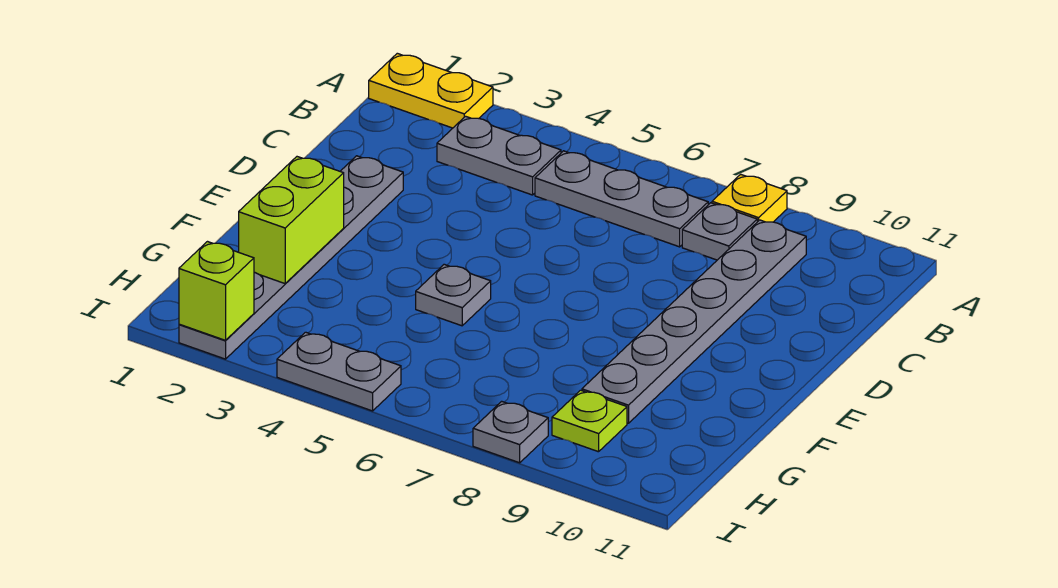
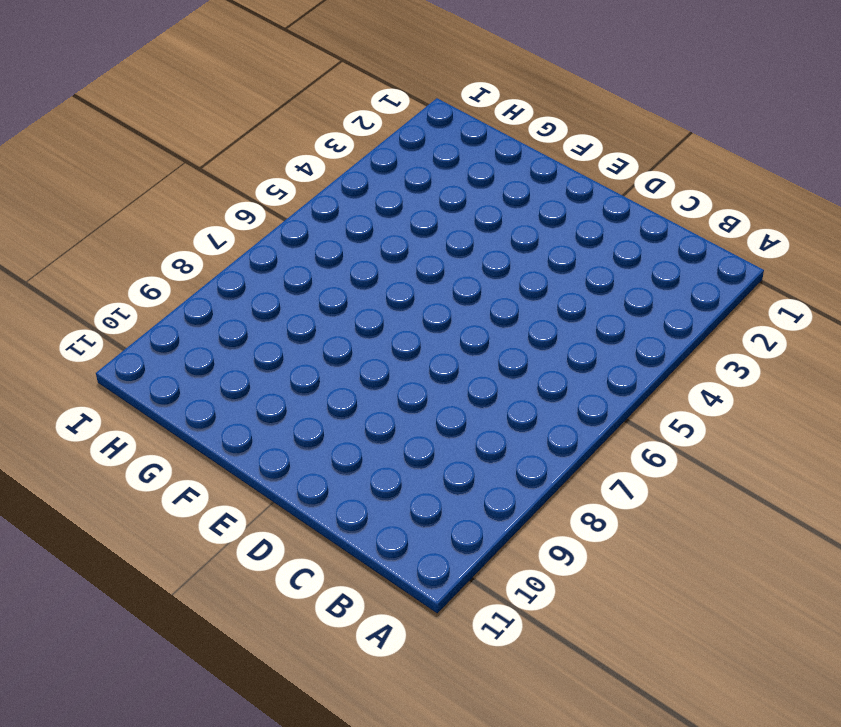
none -> yellow 1x2 plate [369,53,493,128]
none -> yellow 1x1 plate [712,174,787,222]
none -> grey 1x2 plate [437,116,561,195]

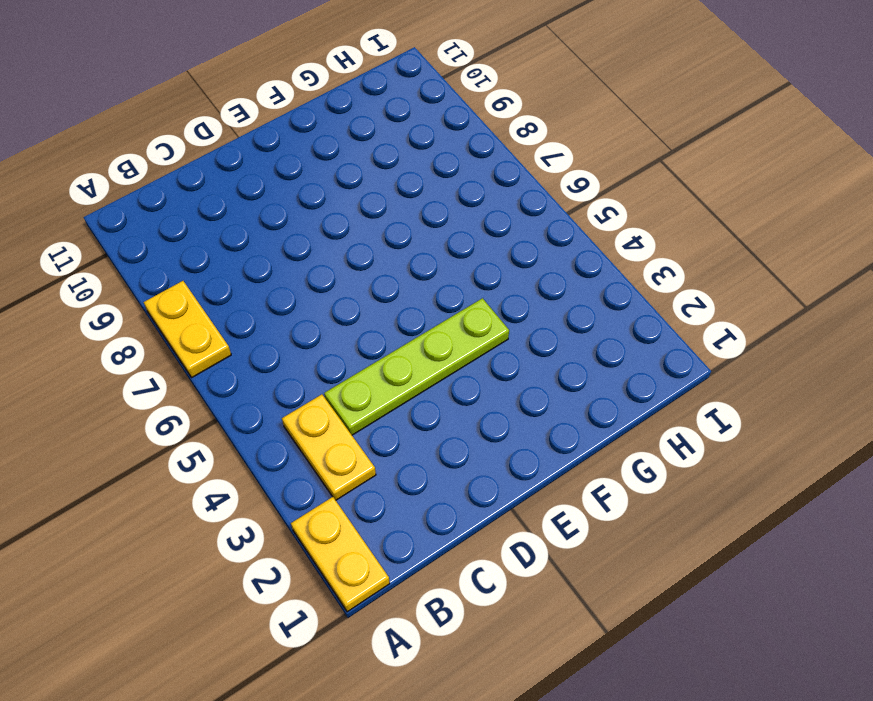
yellow 1x2 plate [144,281,231,378] -> yellow 1x1 plate [712,174,787,222]
yellow 1x2 plate [282,394,376,500] -> grey 1x2 plate [437,116,561,195]
lime 1x4 plate [324,298,509,435] -> none
none -> grey 1x3 plate [535,151,708,247]
none -> grey 1x1 plate [682,203,757,260]
none -> grey 1x6 plate [582,220,806,423]

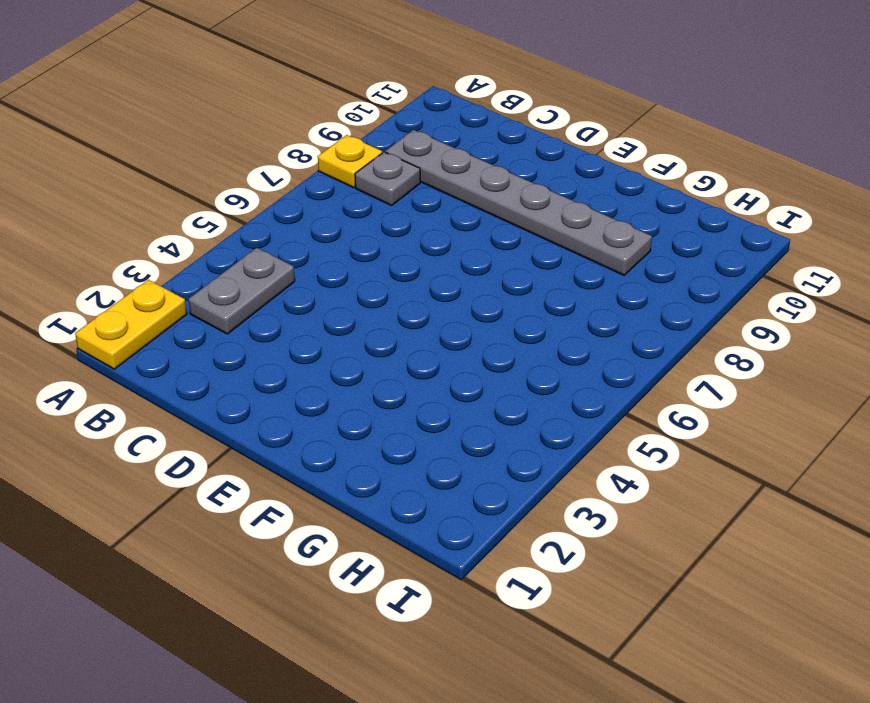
none -> grey 1x3 plate [535,151,708,247]
none -> grey 1x6 plate [179,156,403,359]
none -> grey 1x1 plate [416,264,491,326]

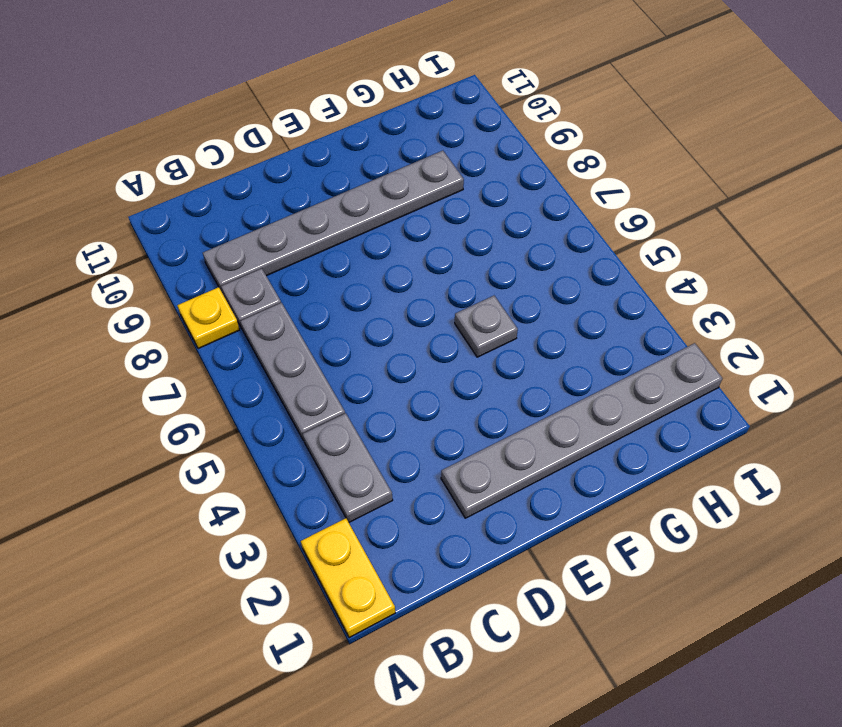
none -> lime 1x1 plate [552,390,627,452]
none -> grey 1x2 plate [277,332,401,411]
none -> grey 1x1 plate [473,401,548,463]

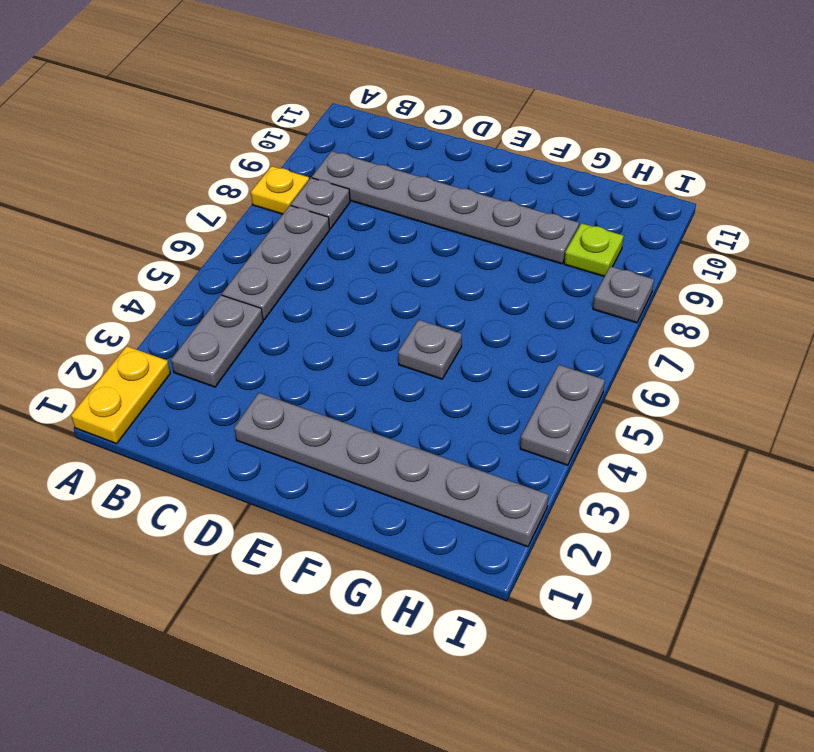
none -> lime 1x2 brick [239,157,344,284]
none -> lime 1x1 brick [179,242,254,340]

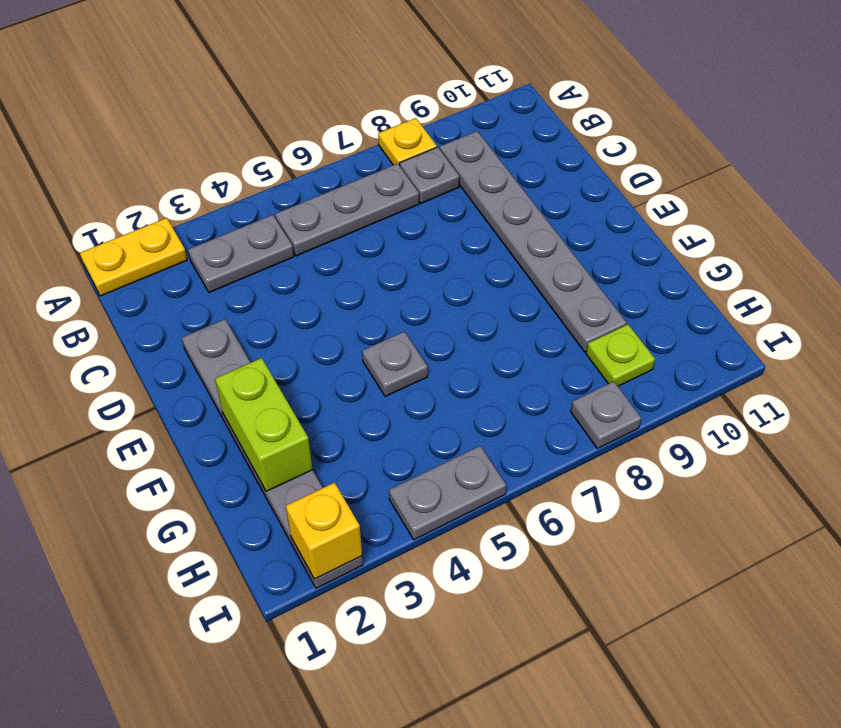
yellow 1x1 brick [286,483,362,579] -> lime 1x1 brick [179,242,254,340]

